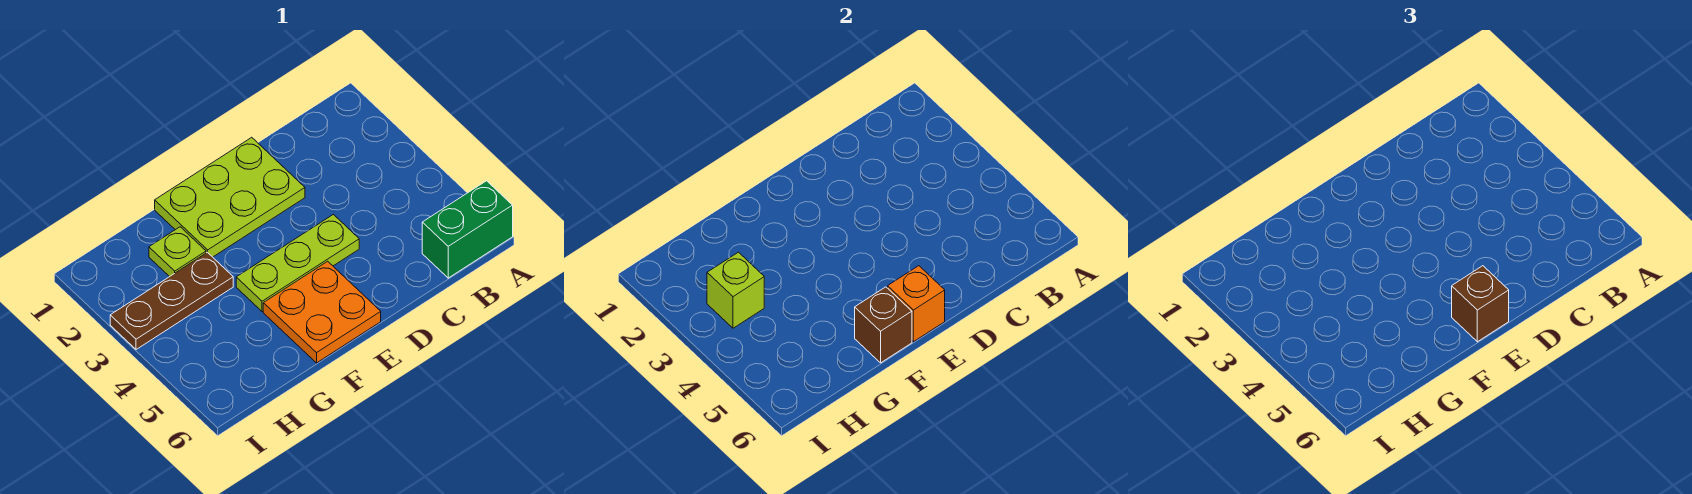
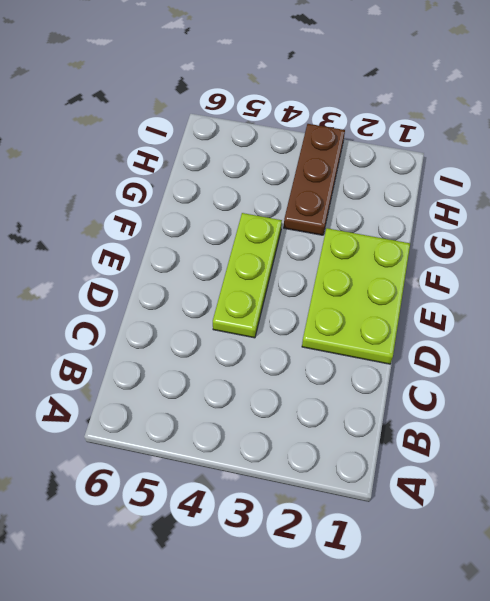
none -> green 1x2 brick [422,181,513,278]
none -> orange 2x2 plate [263,261,381,363]

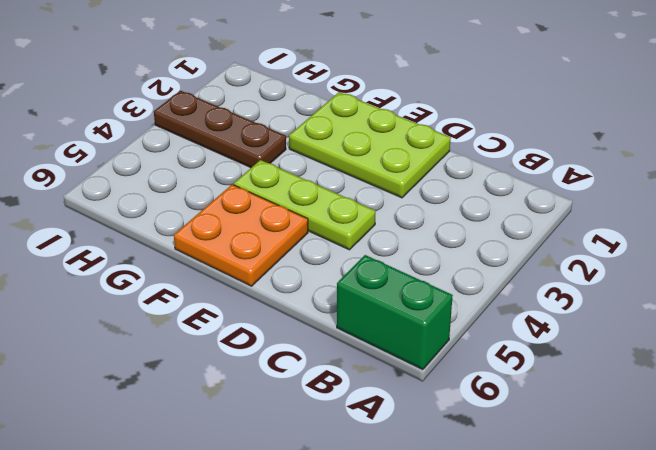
none -> lime 1x1 plate [149,227,206,277]
none -> orange 1x1 brick [888,266,945,342]

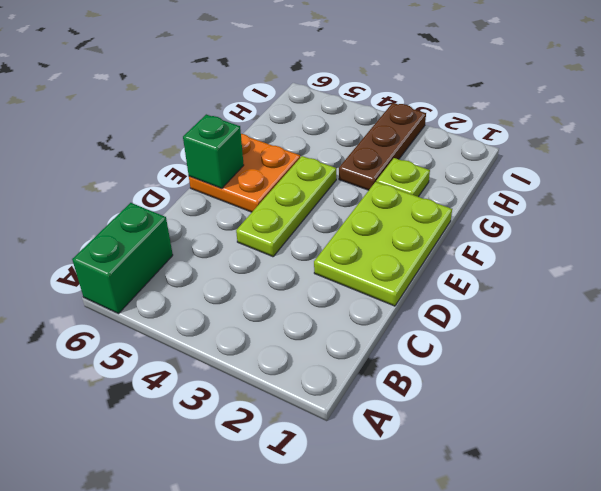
green 1x1 brick [183,114,244,188] -> orange 1x1 brick [888,266,945,342]
none -> brown 1x1 brick [855,287,912,363]
none -> lime 1x1 brick [707,252,764,328]

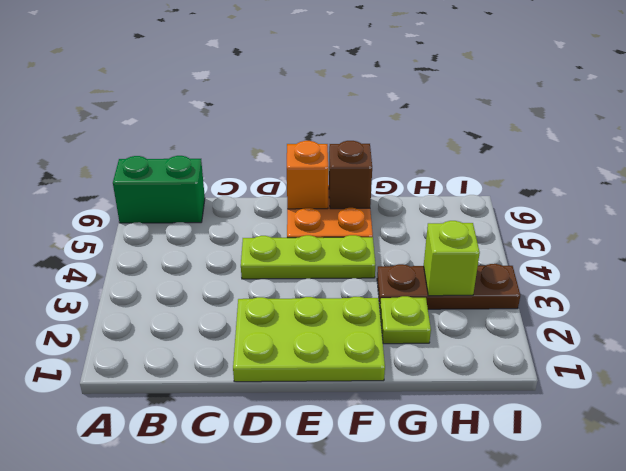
none -> brown 1x1 brick [1452,266,1509,342]

